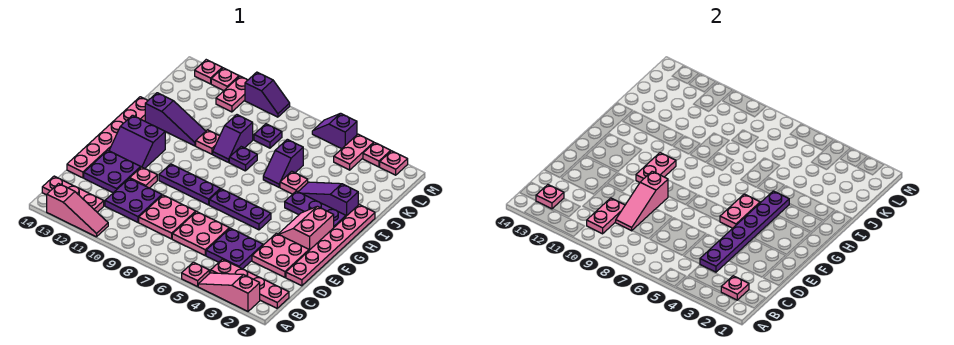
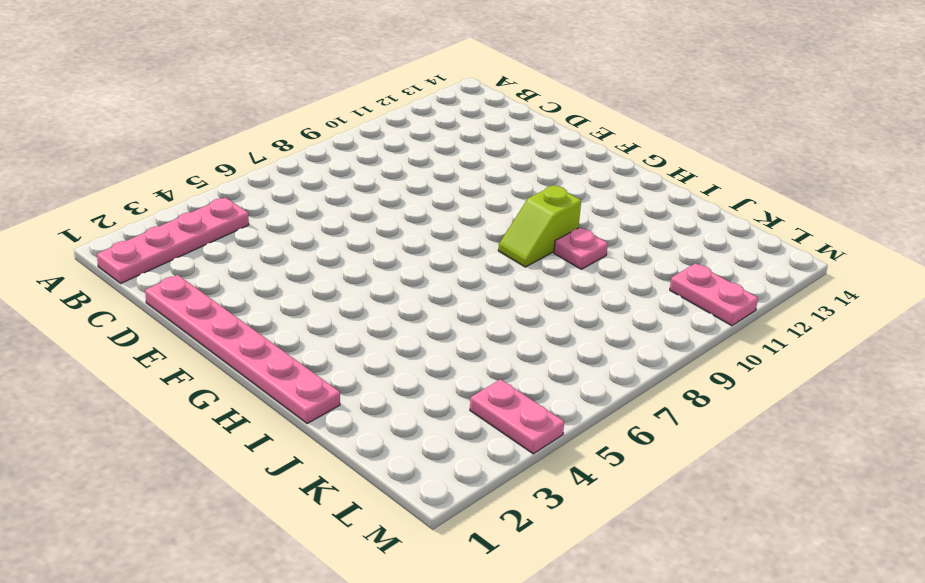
lime 1x2 slope [498,185,581,267] -> none
none -> pink 1x3 slope [198,273,260,312]
none -> pink 1x1 plate [182,262,209,287]
none -> pink 1x3 slope [47,184,108,237]
none -> pink 1x3 plate [42,176,104,212]

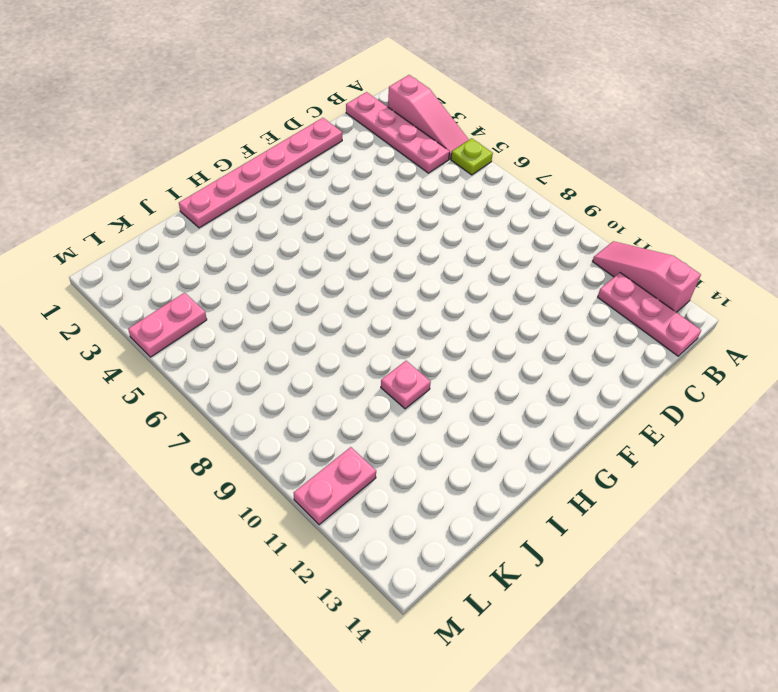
lime 1x1 plate [451,138,493,175] -> pink 1x1 plate [182,262,209,287]
none -> purple 2x2 plate [206,228,263,269]
none -> pink 2x2 plate [172,212,229,255]
none -> pink 2x2 plate [139,195,196,239]
none -> purple 2x2 plate [105,178,162,222]

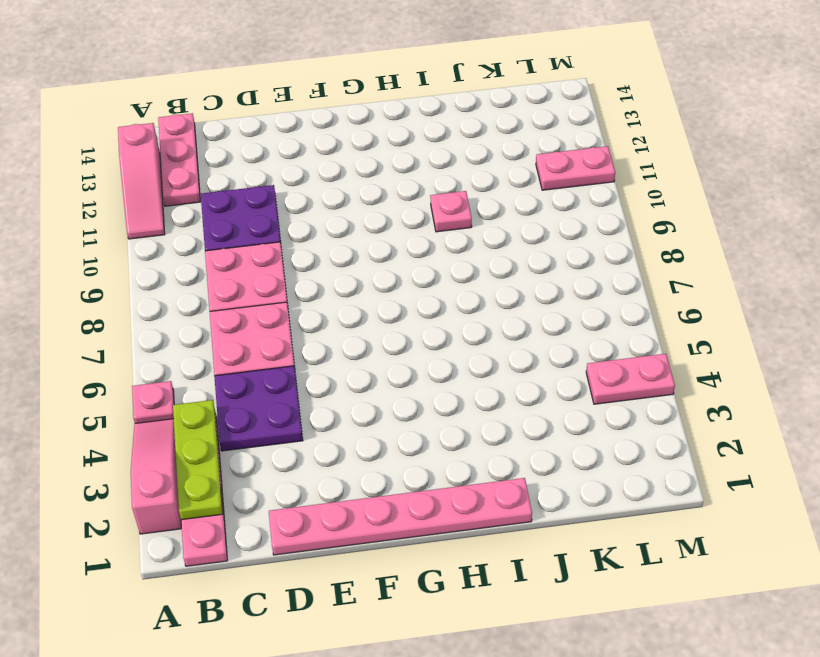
lime 1x3 plate [173,400,223,520] -> pink 1x1 plate [721,276,749,300]
none -> pink 2x2 plate [252,233,309,277]
none -> purple 2x2 plate [84,151,141,193]
none -> pink 1x6 plate [67,97,148,178]
none -> pink 1x1 plate [130,167,157,188]

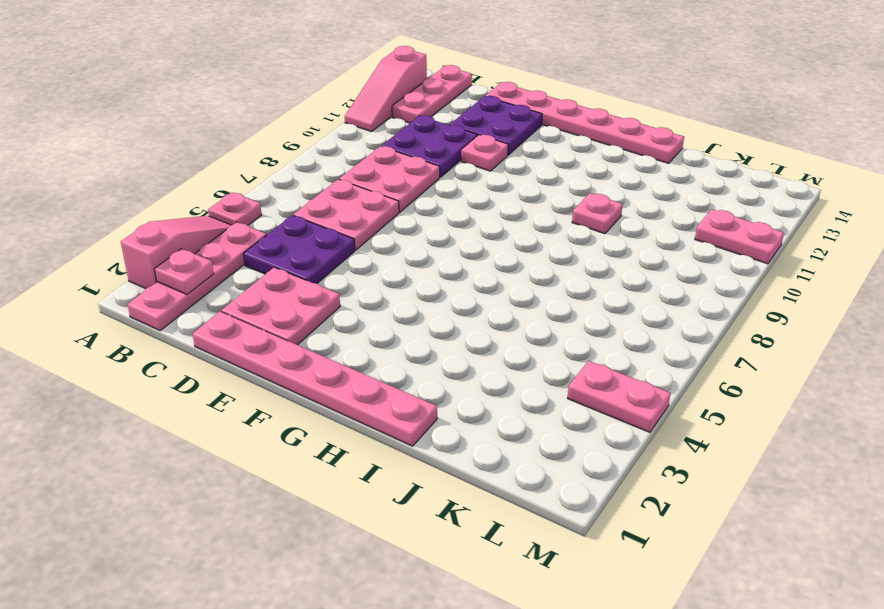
none -> pink 2x2 slope [279,206,334,250]
none -> purple 1x3 plate [209,189,271,230]
none -> purple 1x3 plate [159,164,220,205]
none -> purple 2x2 slope [109,115,165,168]

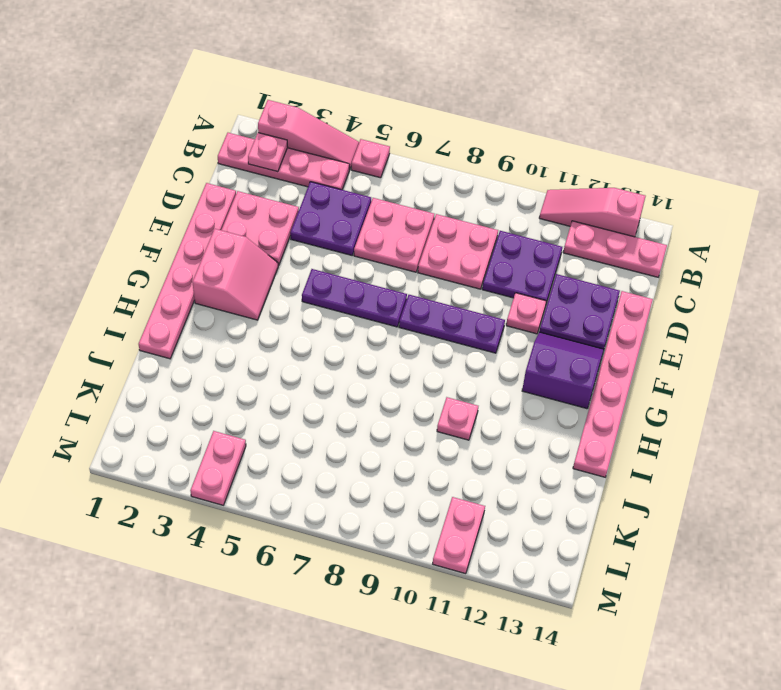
none -> purple 1x3 plate [285,191,346,227]
none -> purple 1x3 slope [298,182,358,216]
none -> pink 1x1 plate [280,171,308,194]
none -> purple 1x2 slope [263,139,303,187]

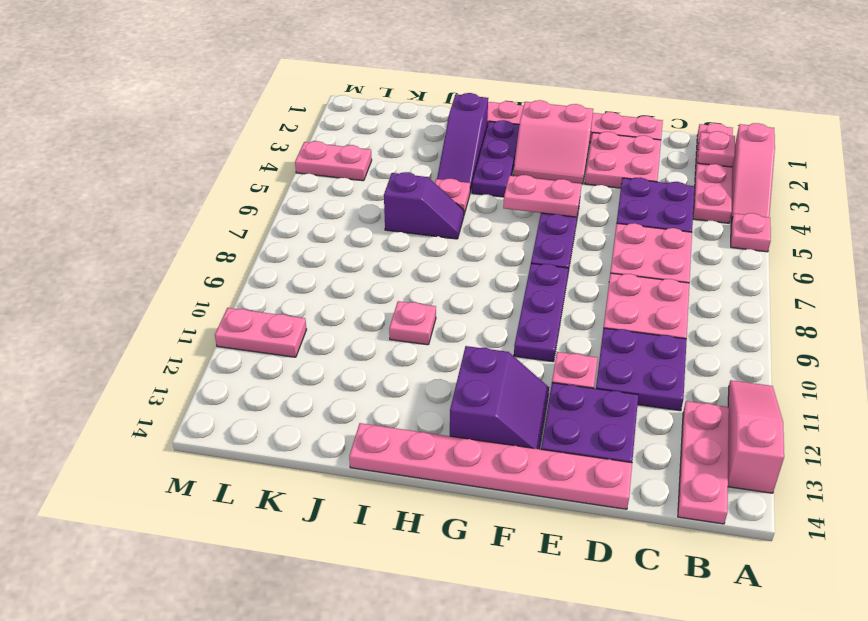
none -> purple 1x1 plate [229,147,257,171]
none -> purple 1x2 slope [213,115,253,162]
none -> purple 1x3 slope [145,93,206,146]
none -> purple 1x1 plate [254,124,282,148]

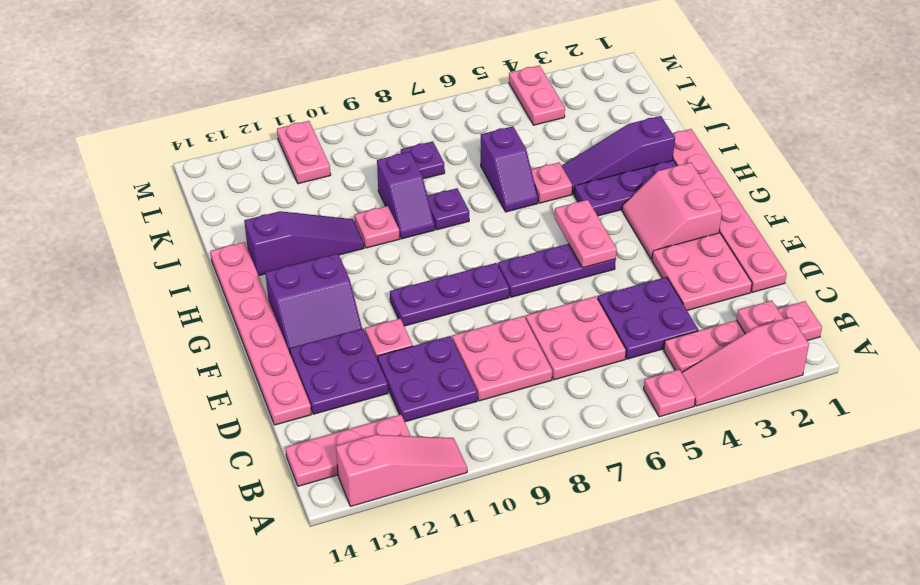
none -> pink 1x1 plate [380,151,408,175]
none -> pink 1x1 plate [363,143,391,167]
none -> purple 1x2 slope [312,113,357,149]
none -> purple 1x2 slope [245,72,290,117]

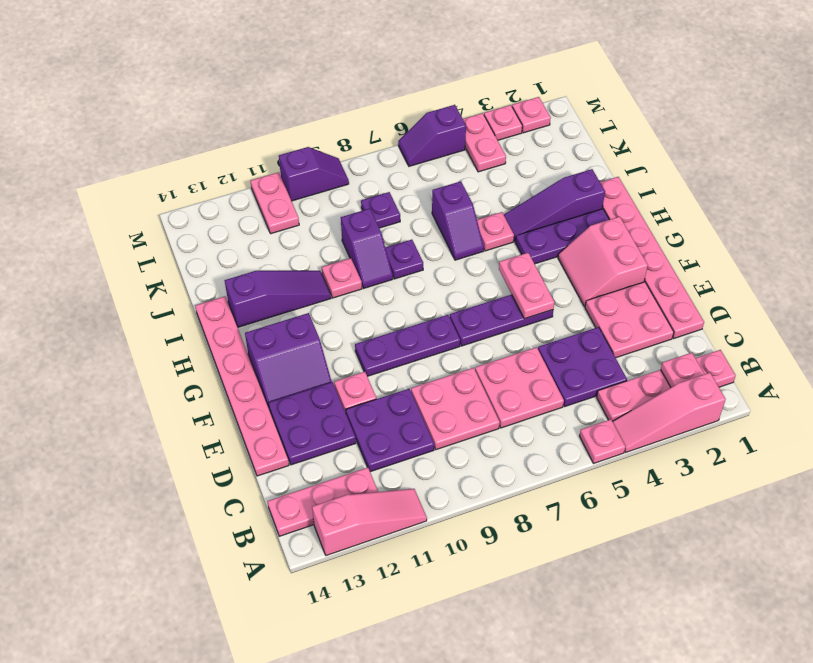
none -> pink 1x1 plate [211,68,239,91]
none -> pink 1x1 plate [195,60,222,84]
none -> pink 1x2 plate [587,198,625,234]
none -> pink 1x1 plate [536,185,564,209]

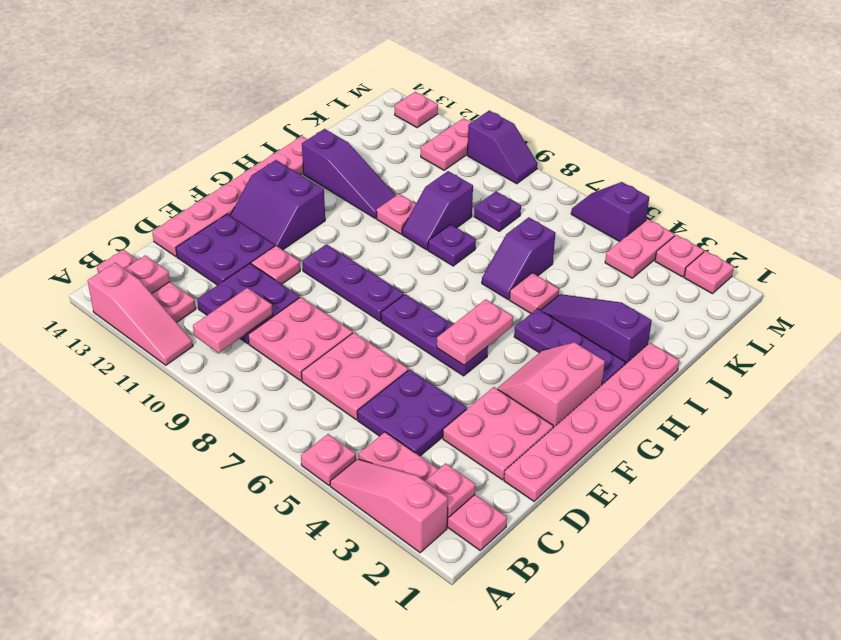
none -> pink 1x1 plate [211,68,239,91]
none -> purple 1x6 plate [700,191,789,272]
none -> pink 1x3 slope [616,171,668,231]
none -> pink 1x2 plate [636,153,676,182]

